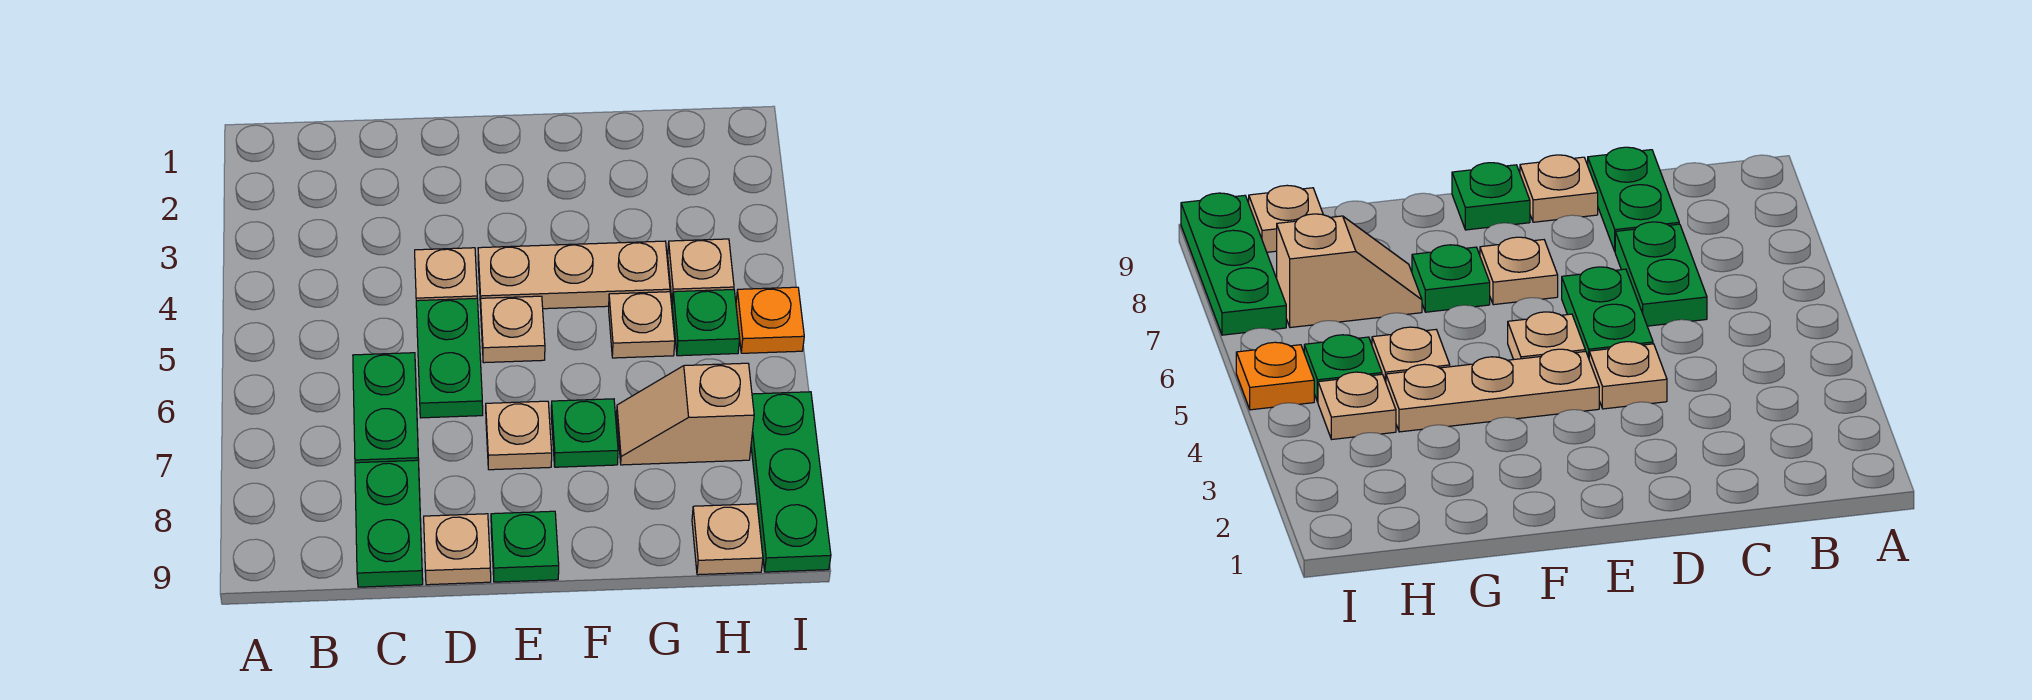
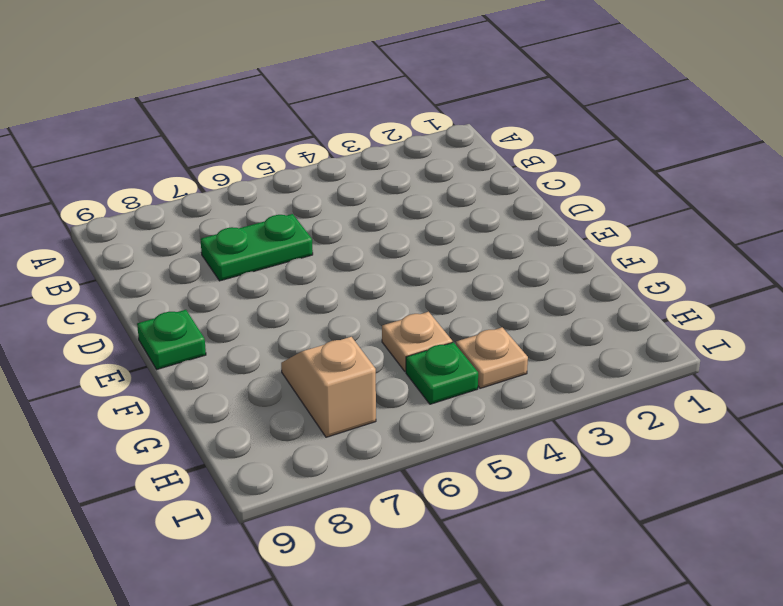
none -> green 1x2 plate [355,460,423,587]
none -> tan 1x1 plate [415,248,477,301]
none -> green 1x2 plate [416,298,483,418]

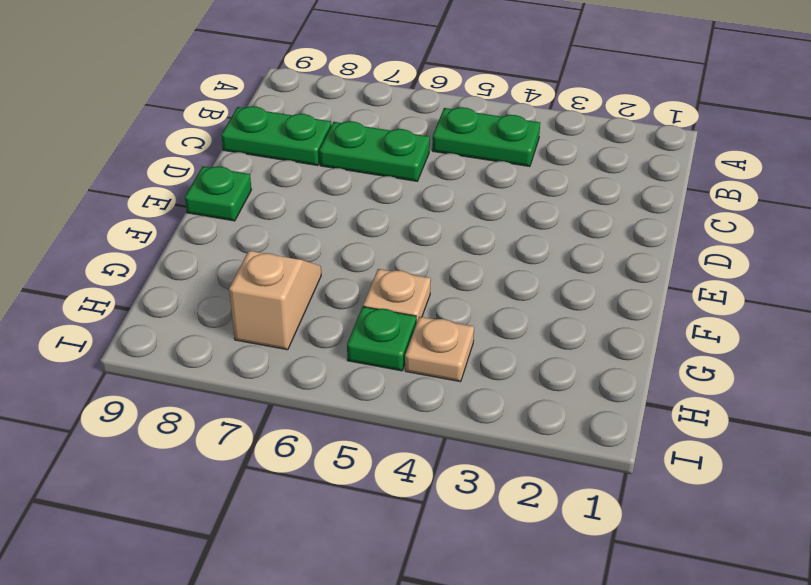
green 1x2 plate [432,107,540,167] -> green 1x2 plate moved to [416,298,483,418]
none -> tan 1x1 plate [415,248,477,301]
none -> tan 1x1 plate [424,514,491,585]
none -> tan 1x3 plate [478,241,670,309]

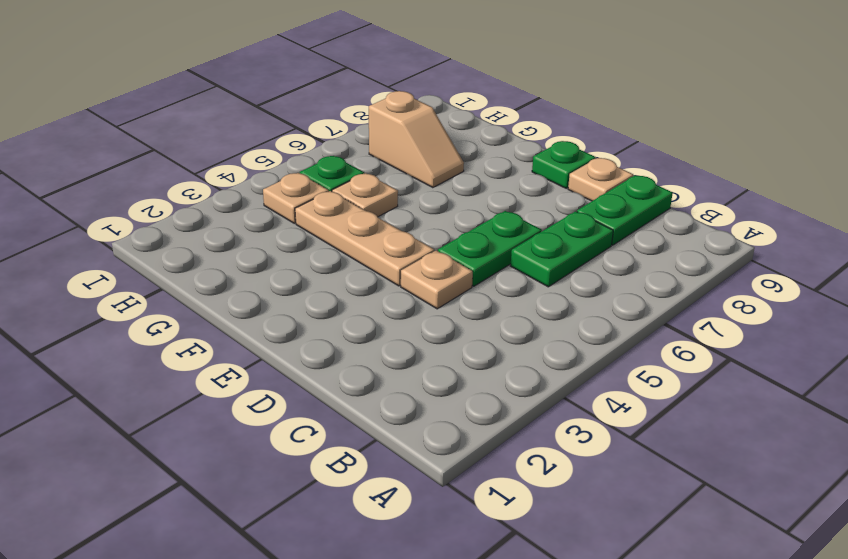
none -> tan 1x1 plate [481,296,545,363]
none -> tan 1x1 plate [486,401,552,470]
none -> green 1x1 plate [551,399,618,467]

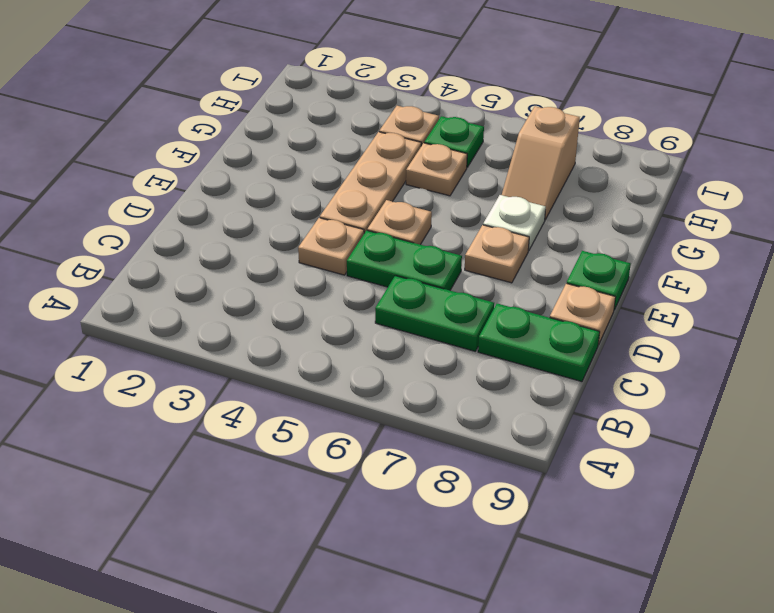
white 1x1 plate [483,195,546,251] -> green 1x1 plate [551,399,618,467]
none -> tan 1x1 plate [692,504,763,575]
none -> orange 1x1 plate [736,287,804,353]
none -> green 1x3 plate [751,392,831,572]

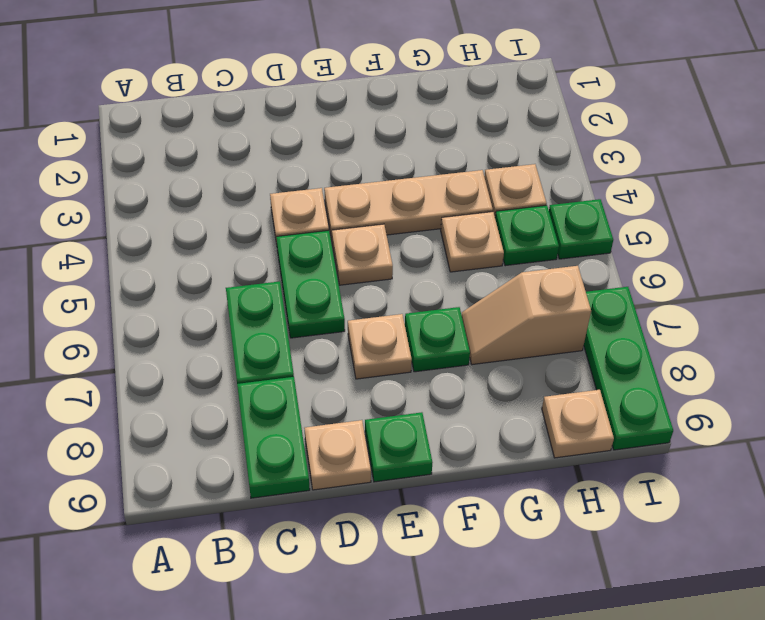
green 1x1 plate [549,199,613,259] -> orange 1x1 plate [736,287,804,353]

